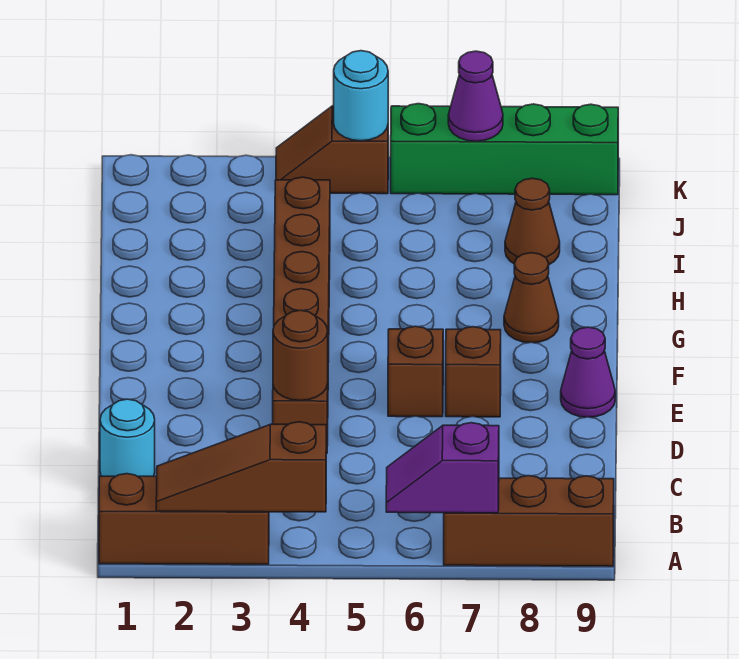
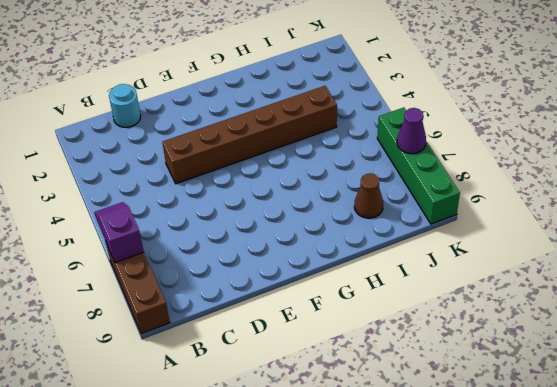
none -> brown 1x3 brick [99,474,269,564]
none -> brown 1x1 brick [388,326,443,417]
none -> brown 1x1 brick [446,327,501,417]

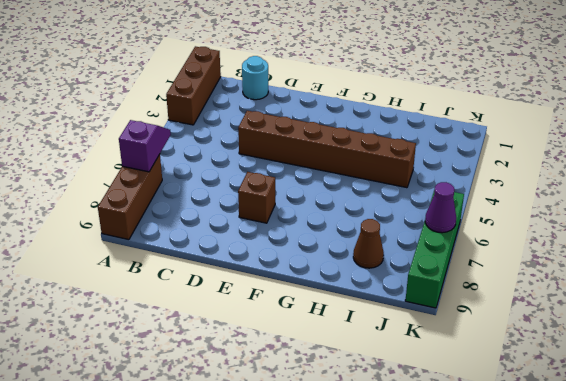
none -> brown 1x1 brick [388,326,443,417]
none -> purple 1x1 cone [561,327,615,417]
none -> brown 1x1 cone [504,253,559,343]

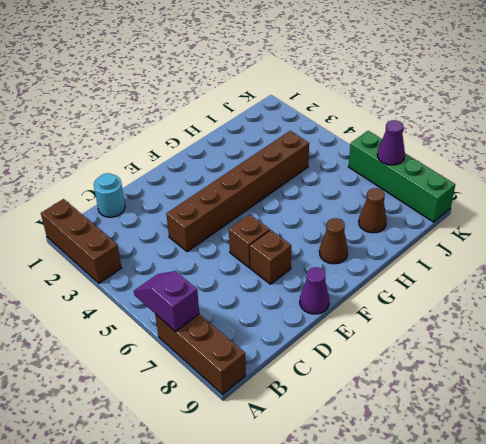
none -> brown 1x2 slope [276,106,388,194]
none -> brown 1x3 slope [156,422,326,512]
none -> brown 1x1 round brick [273,310,328,401]

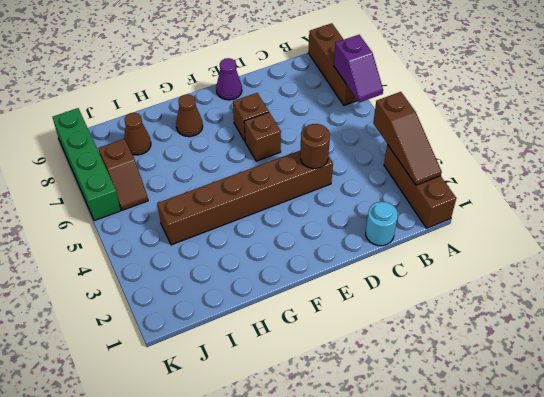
brown 1x2 slope [98,139,148,210] -> brown 1x2 slope moved to [276,106,388,194]
none -> cyan 1x1 round brick [334,51,388,141]
none -> purple 1x1 cone [448,51,503,141]

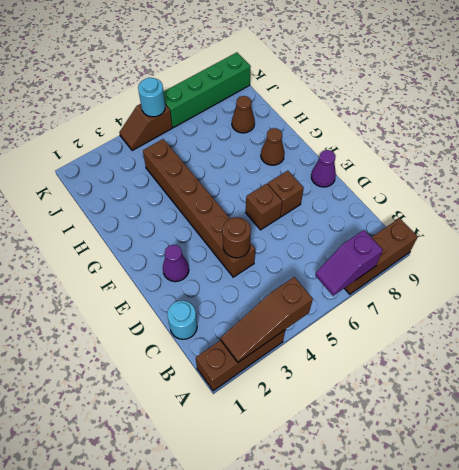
purple 1x1 cone [163,245,189,282] -> purple 1x1 cone moved to [448,51,503,141]

